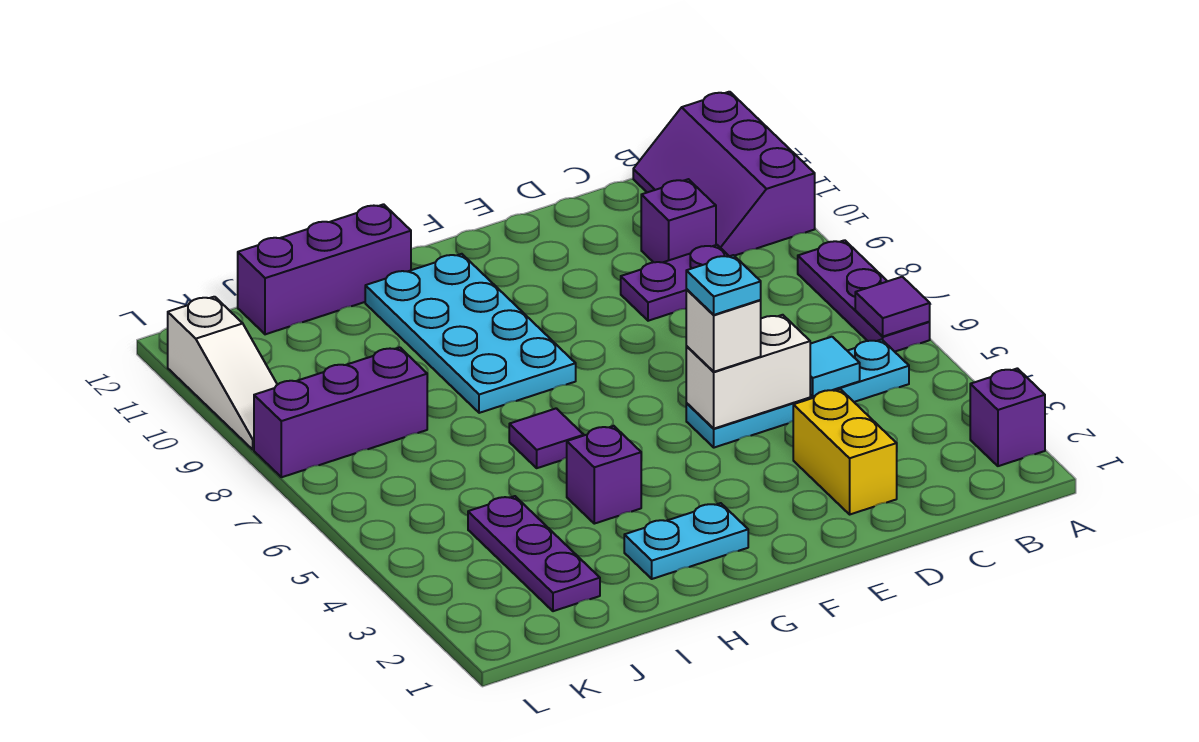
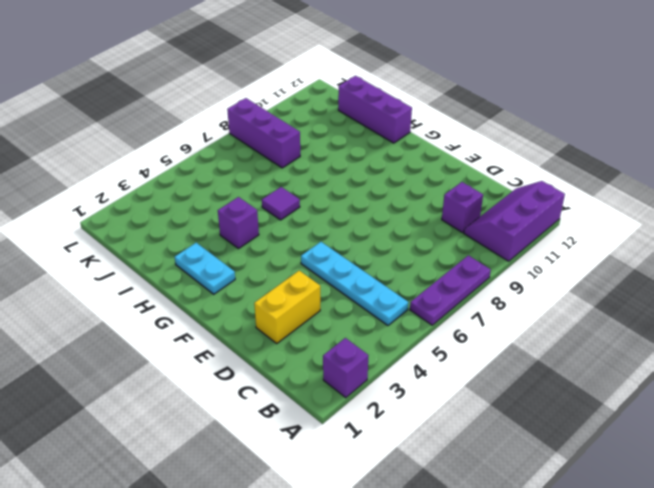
none -> purple 1x2 plate [621,245,729,321]
none -> cyan 2x4 plate [365,254,576,413]
none -> purple 1x3 plate [468,496,600,611]

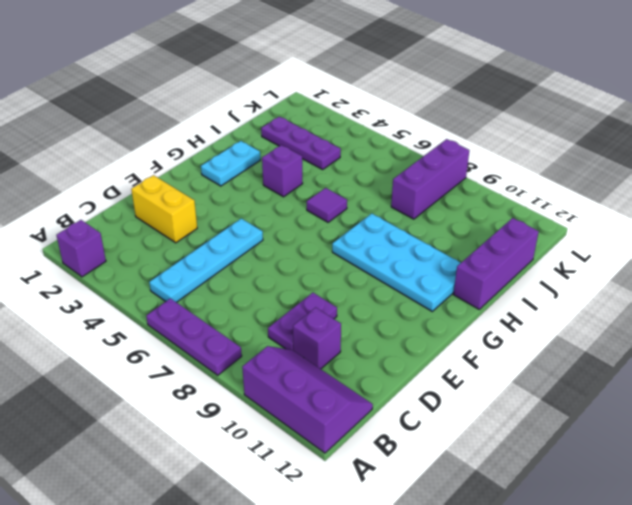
none -> white 1x3 slope [168,297,277,450]
none -> purple 1x1 tile [855,277,930,336]
none -> cyan 1x1 tile [810,337,860,396]

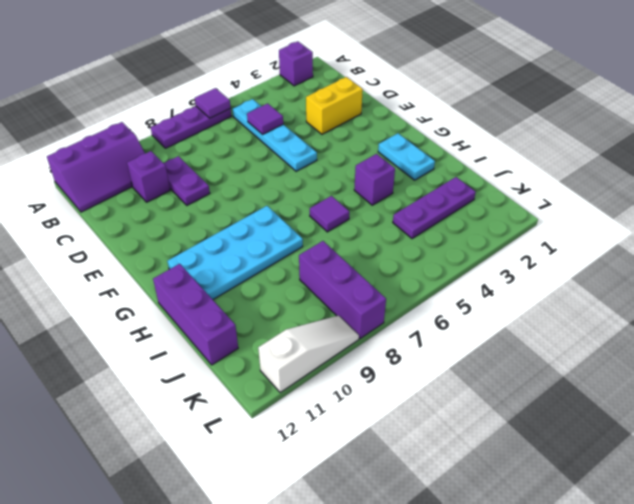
purple 1x1 tile [247,103,283,134] -> cyan 1x1 tile [810,337,860,396]
none -> white 1x2 brick [686,315,810,429]
none -> white 1x1 brick [686,290,761,372]
none -> cyan 1x1 plate [686,255,761,315]

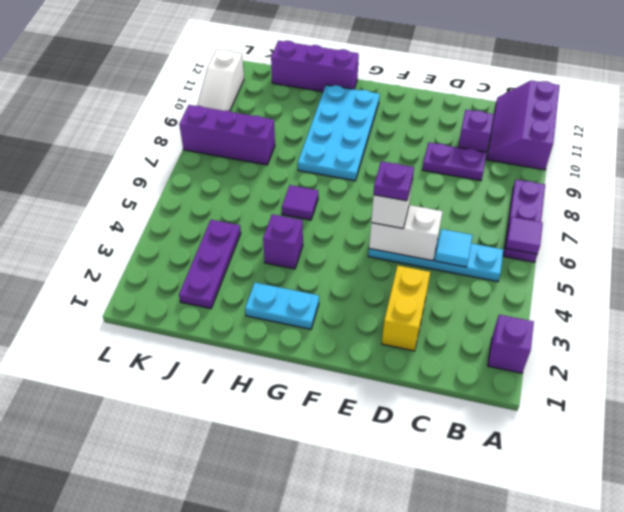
purple 1x1 plate [373,161,414,201] -> cyan 1x1 plate [686,255,761,315]

